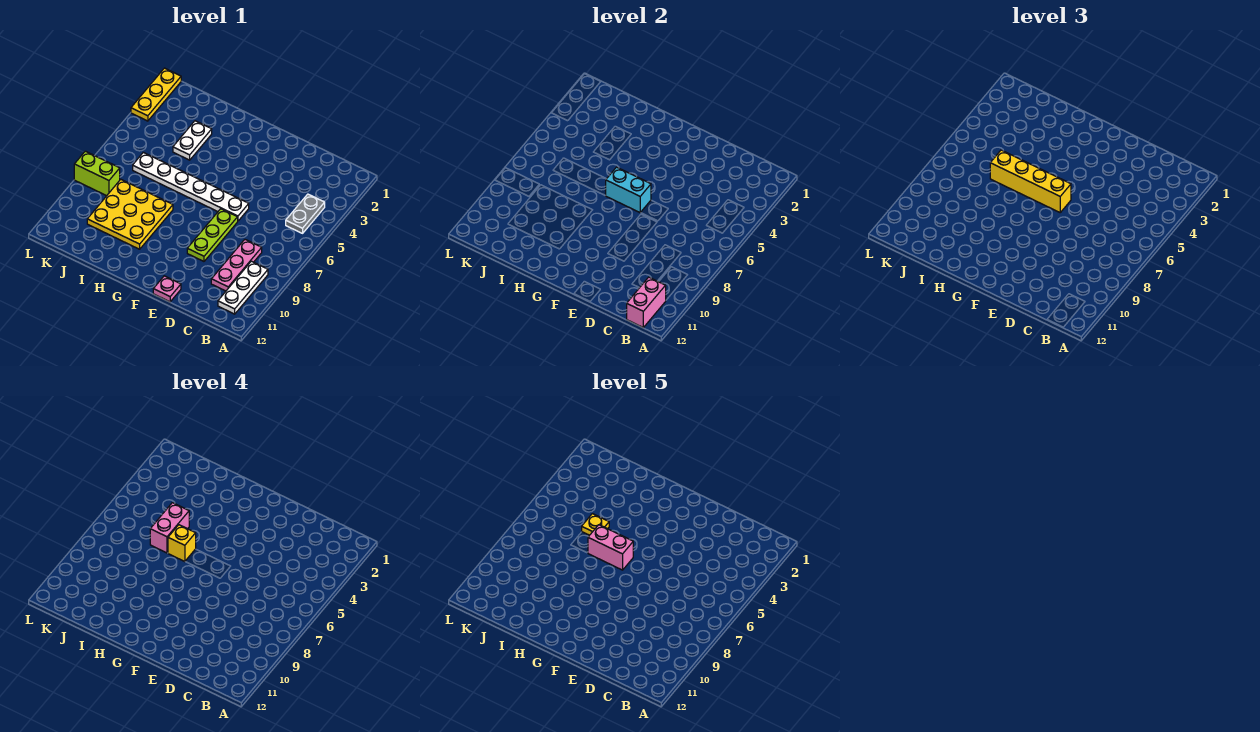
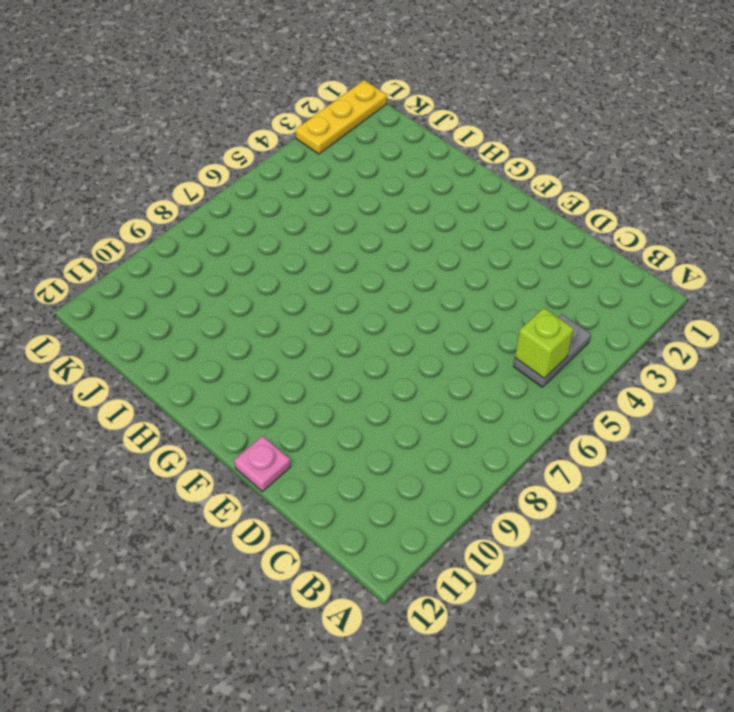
lime 1x1 brick [515,308,574,378] -> none
none -> white 1x3 plate [218,261,268,314]
none -> pink 1x3 plate [211,240,262,291]
none -> white 1x6 plate [133,152,249,221]

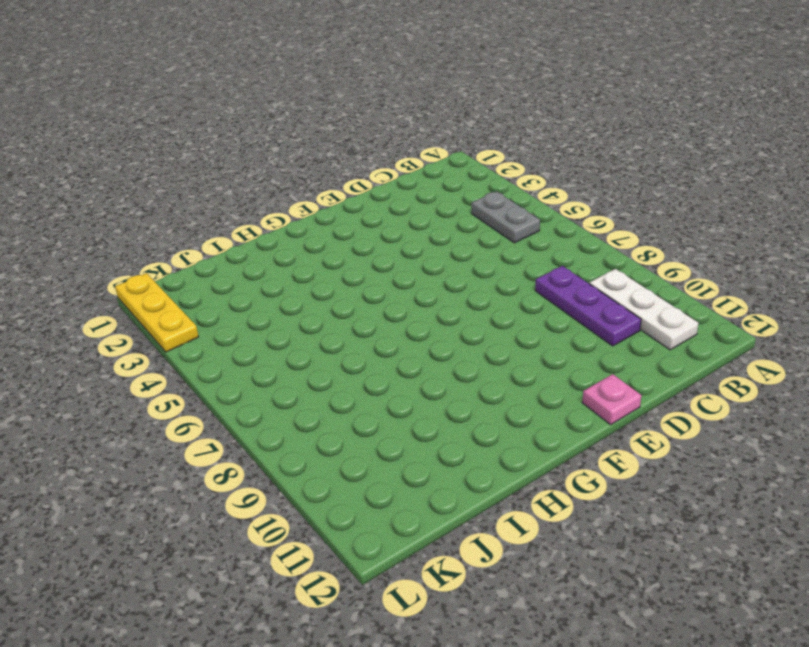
purple 1x3 plate [535,266,641,346] -> pink 1x3 plate [211,240,262,291]
none -> white 1x6 plate [133,152,249,221]
none -> lime 1x3 plate [187,209,238,261]
none -> yellow 3x3 plate [87,179,173,249]

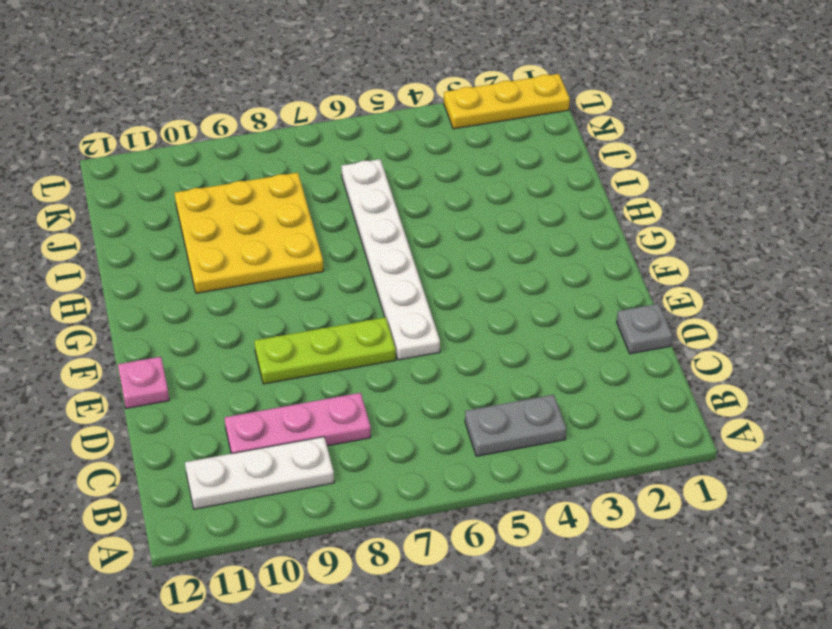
grey 1x1 plate [617,304,672,354] -> none
none -> white 1x2 plate [173,121,212,160]
none -> lime 1x2 brick [74,151,120,196]
none -> pink 1x2 brick [627,277,666,327]

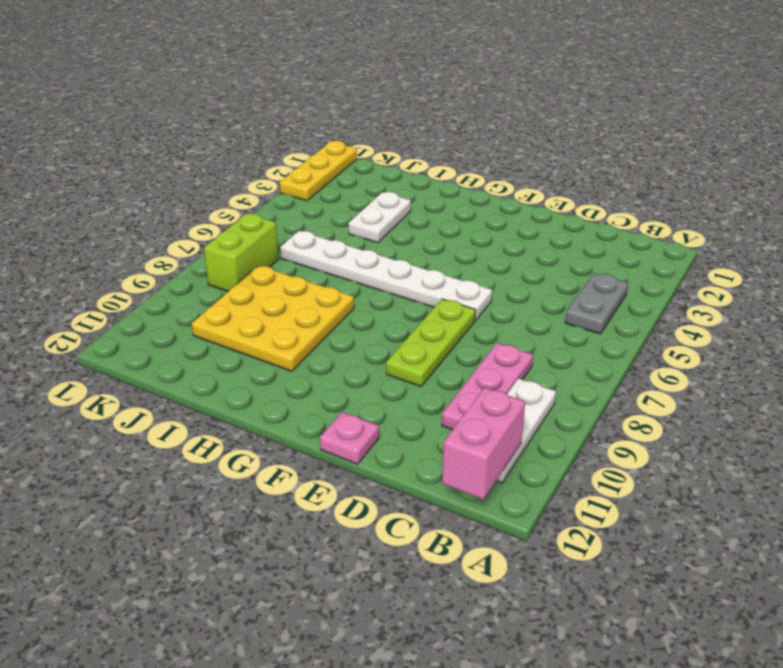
lime 1x2 brick [204,213,279,291] -> lime 1x2 brick turned to [74,151,120,196]
none -> cyan 1x2 brick [606,167,651,212]
none -> yellow 1x4 brick [990,150,1071,212]
none -> yellow 1x1 brick [168,525,196,562]

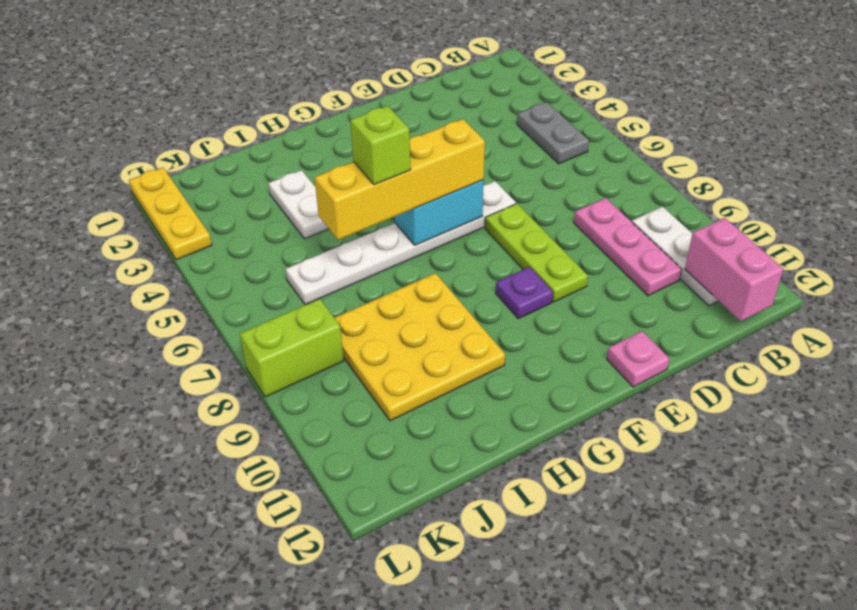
purple 1x1 plate [496,267,553,319] -> none
lime 1x1 brick [350,106,411,185] -> yellow 1x1 brick [168,525,196,562]
none -> pink 1x2 brick [150,503,189,553]
none -> pink 1x2 brick [588,525,633,570]
none -> yellow 1x1 plate [582,514,609,535]

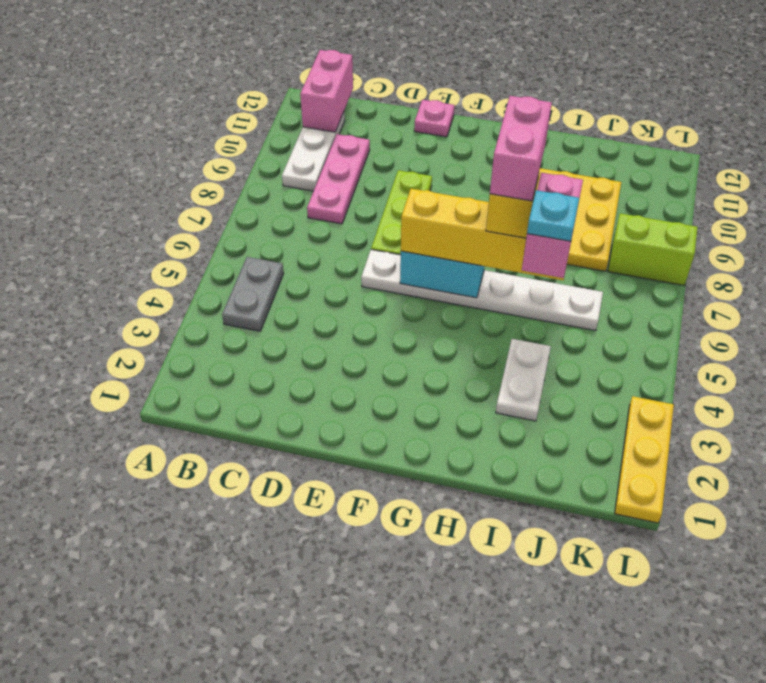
pink 1x2 brick [490,96,552,201] -> pink 1x2 brick turned to [588,525,633,570]
cyan 1x1 plate [527,190,579,241] -> yellow 1x1 plate [582,514,609,535]

